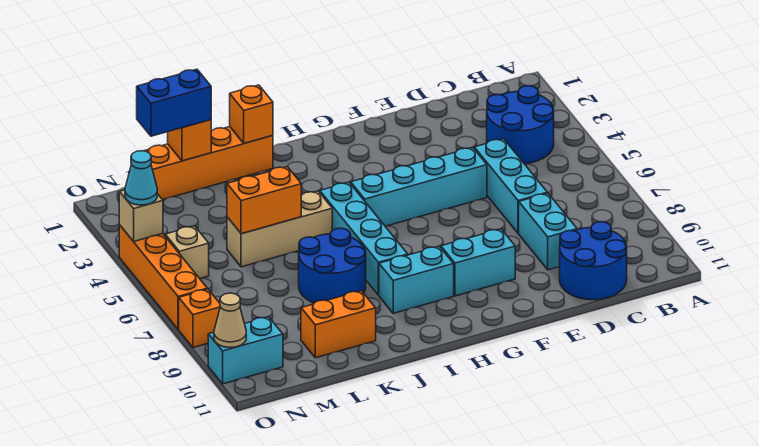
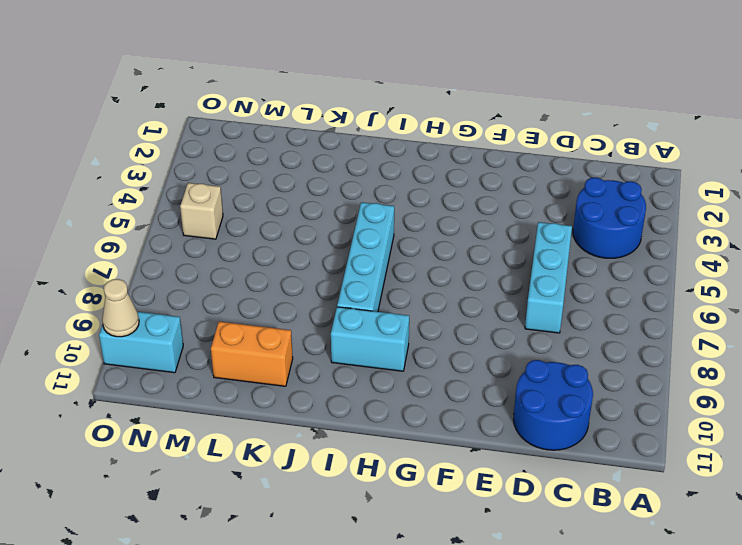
none -> cyan 1x2 brick [519,193,578,270]
none -> cyan 1x4 brick [351,147,487,226]
none -> cyan 1x2 brick [441,229,515,296]

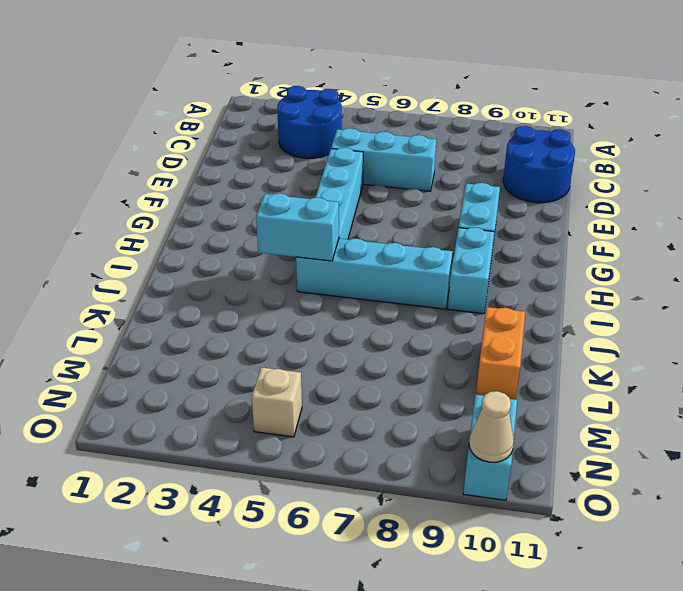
cyan 1x2 brick [256,193,339,261] -> cyan 1x2 brick moved to [519,193,578,270]
none -> orange 1x4 brick [145,127,273,200]
none -> tan 1x3 brick [227,191,332,267]
none -> blue 2x2 round brick [299,228,366,303]

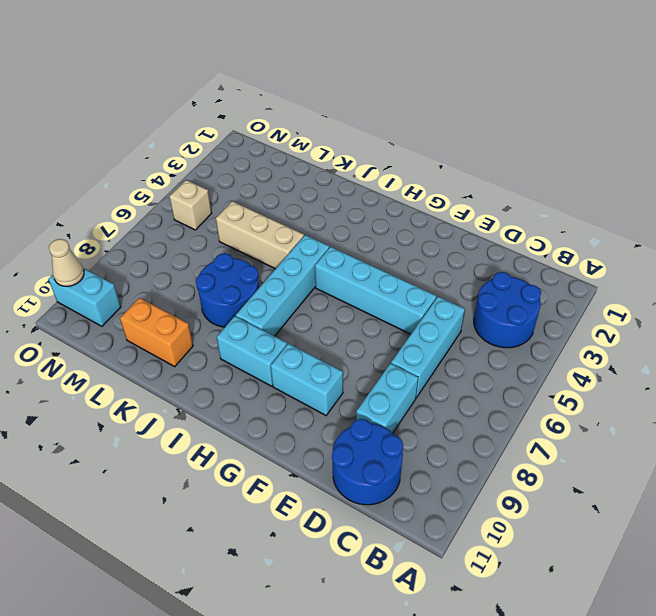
none -> orange 1x4 brick [145,127,273,200]
none -> orange 1x4 brick [119,225,207,329]
none -> orange 1x1 brick [179,289,220,348]

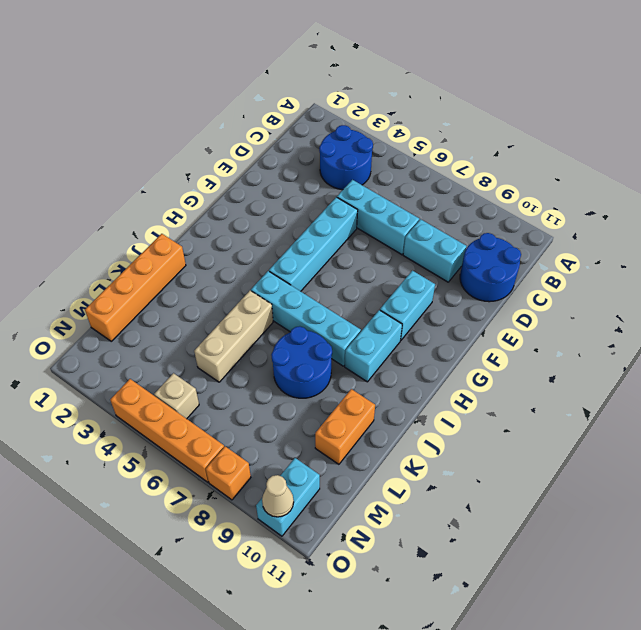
none -> orange 1x1 brick [230,85,273,143]
none -> orange 1x2 brick [227,167,301,234]
none -> orange 1x1 brick [168,120,211,161]

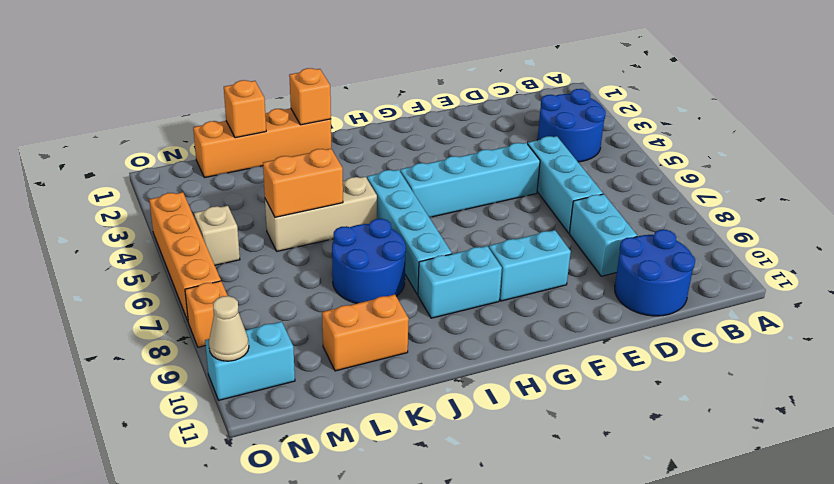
none -> tan 1x1 brick [119,190,163,242]
none -> blue 1x2 brick [137,69,211,136]
none -> cyan 1x1 cone [125,151,157,205]

